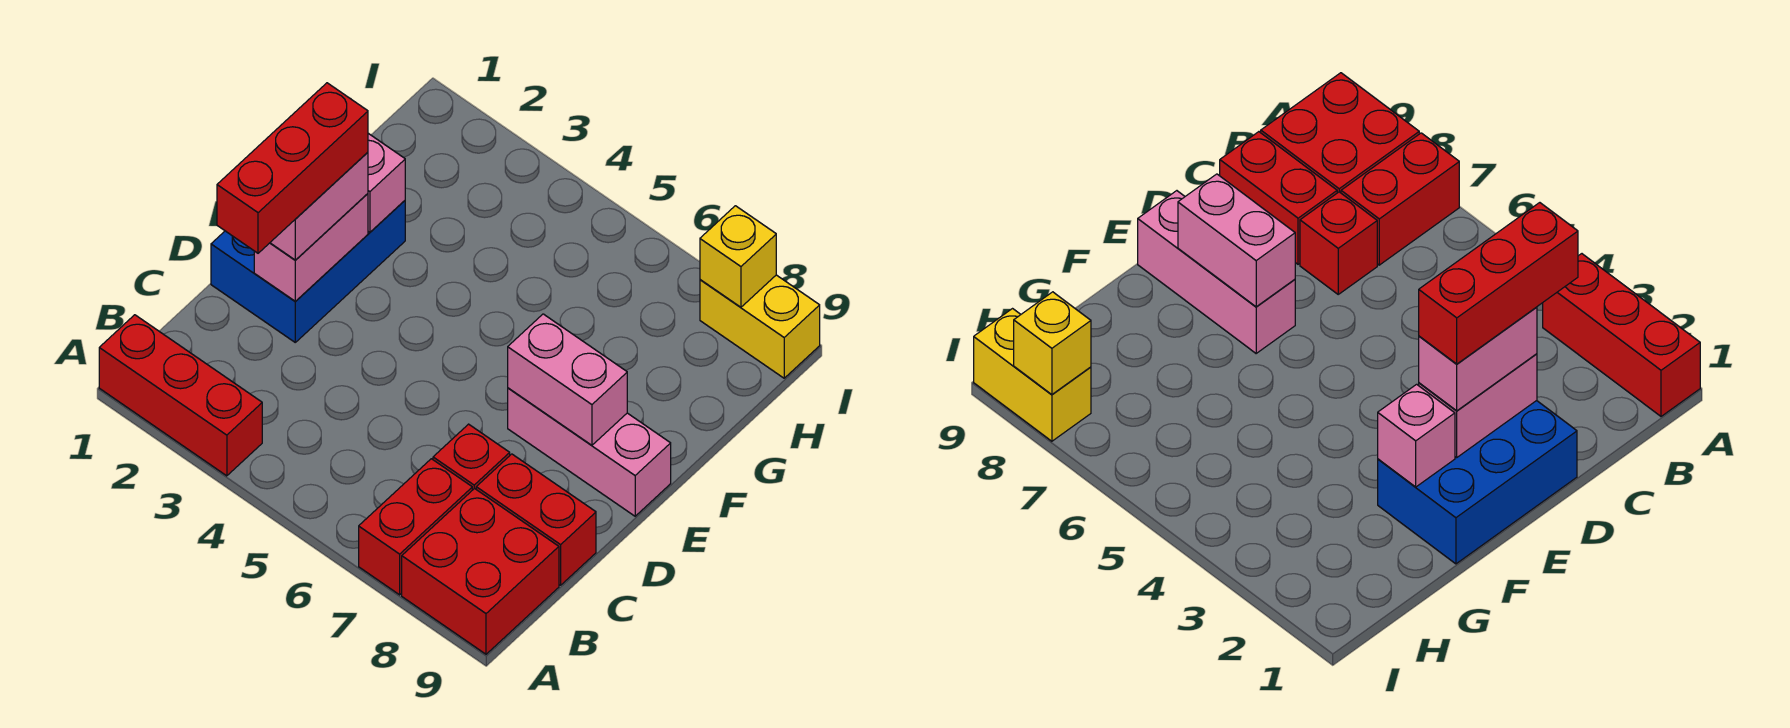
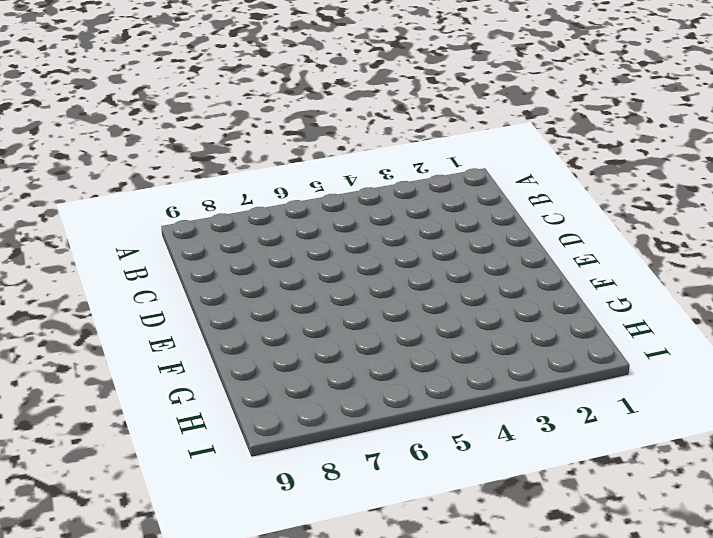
none -> red 1x3 brick [99,315,262,476]
none -> red 1x2 brick [359,459,472,595]
none -> red 2x2 brick [402,488,559,654]

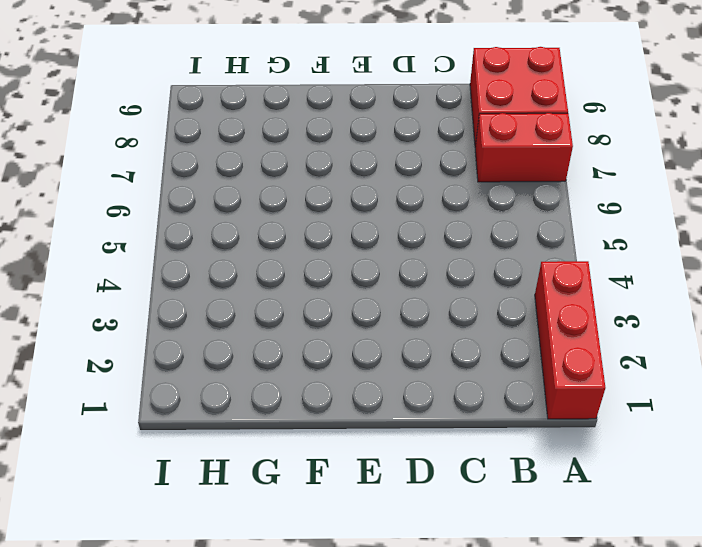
none -> red 1x1 brick [433,424,510,490]
none -> red 1x2 brick [476,454,596,585]
none -> blue 2x3 brick [211,201,405,342]

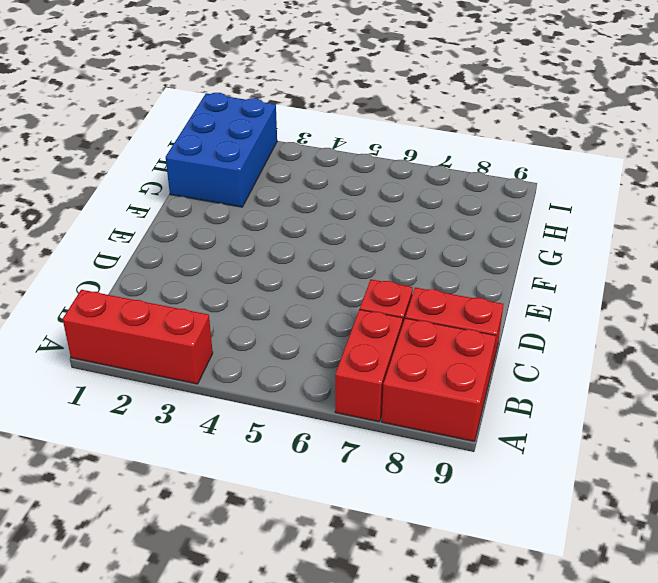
blue 2x3 brick [166,93,277,207] -> blue 2x3 brick moved to [211,201,405,342]
none -> pink 1x3 brick [508,388,671,516]
none -> yellow 1x2 brick [700,275,820,378]
none -> pink 1x2 brick [254,194,368,301]

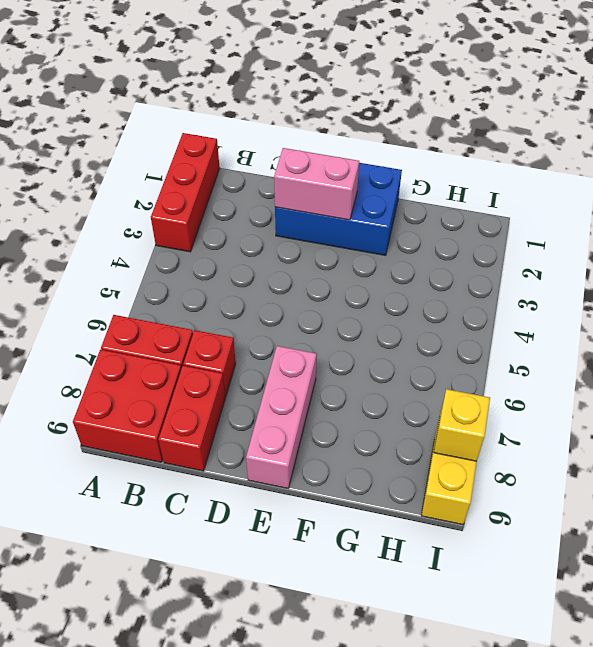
none -> pink 1x2 brick [508,314,627,445]
none -> pink 1x1 brick [368,133,405,232]
none -> pink 1x2 brick [270,152,368,260]

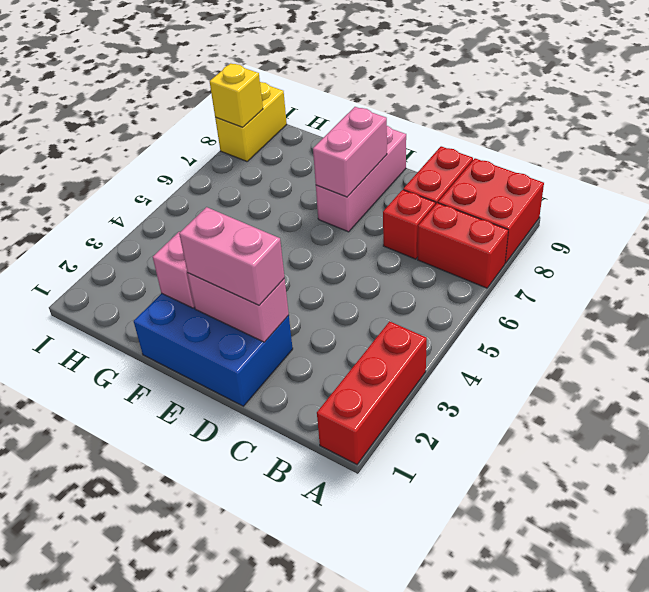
none -> red 1x3 brick [217,83,368,253]

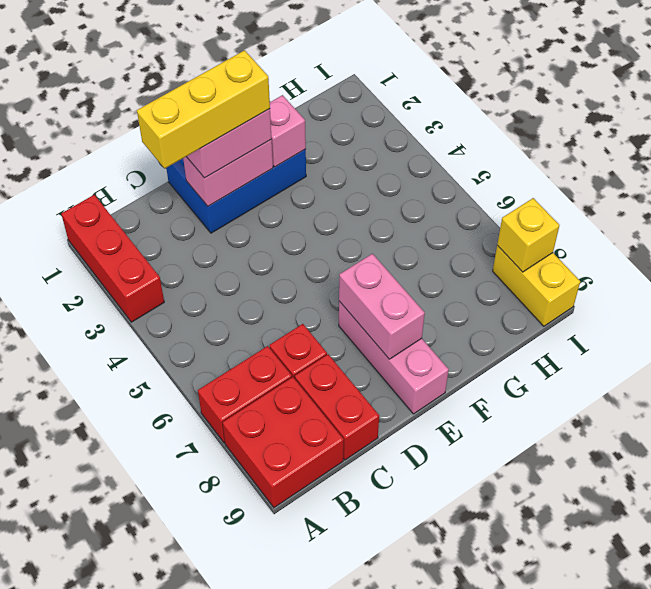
yellow 1x3 brick [137,50,270,168] -> red 1x3 brick [217,83,368,253]

